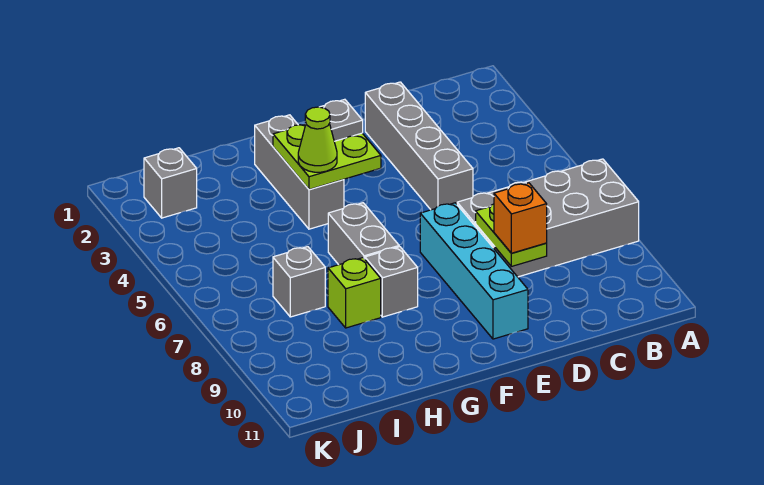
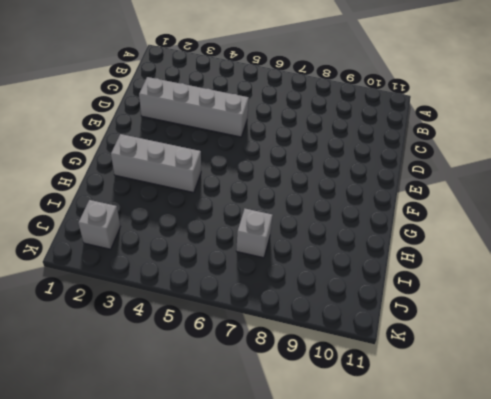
none -> grey 2x4 brick [457,159,639,277]
none -> cyan 1x4 brick [420,203,528,339]
none -> grey 1x2 brick [328,203,399,265]

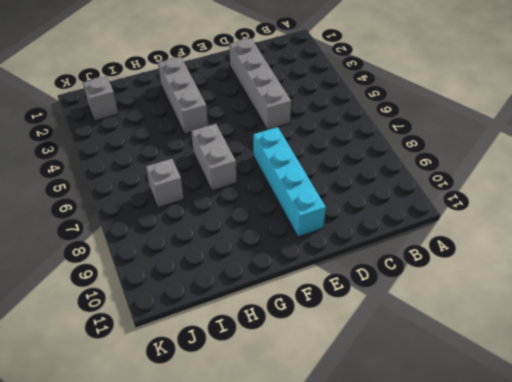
none -> grey 2x4 brick [457,159,639,277]
none -> grey 1x1 brick [365,247,418,317]
none -> lime 1x1 brick [328,258,381,328]

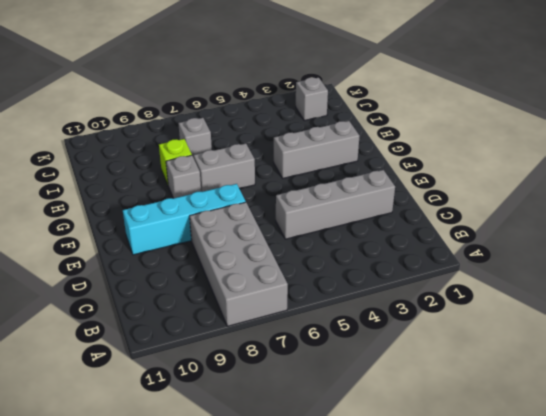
none -> lime 1x2 plate [476,204,547,266]
none -> lime 2x2 plate [273,124,381,189]
none -> orange 1x1 brick [494,183,547,253]

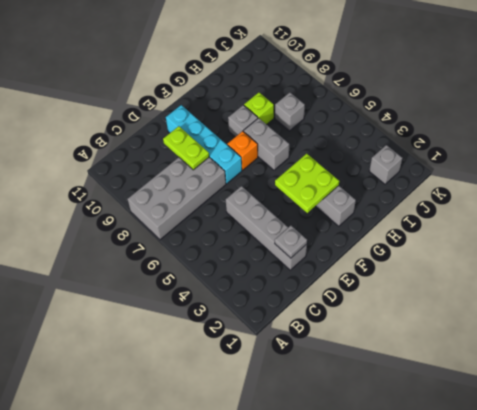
grey 1x1 plate [275,226,307,258] -> grey 1x1 plate moved to [321,99,363,141]
orange 1x1 brick [227,131,258,170] -> orange 1x1 brick moved to [494,183,547,253]
none -> lime 1x1 cone [298,107,337,172]

